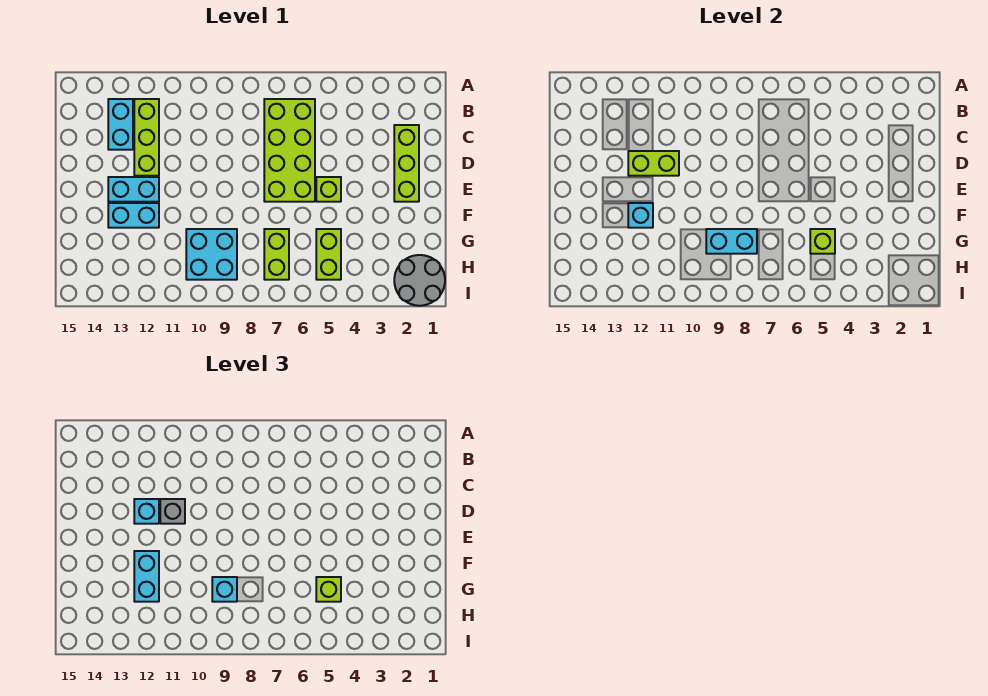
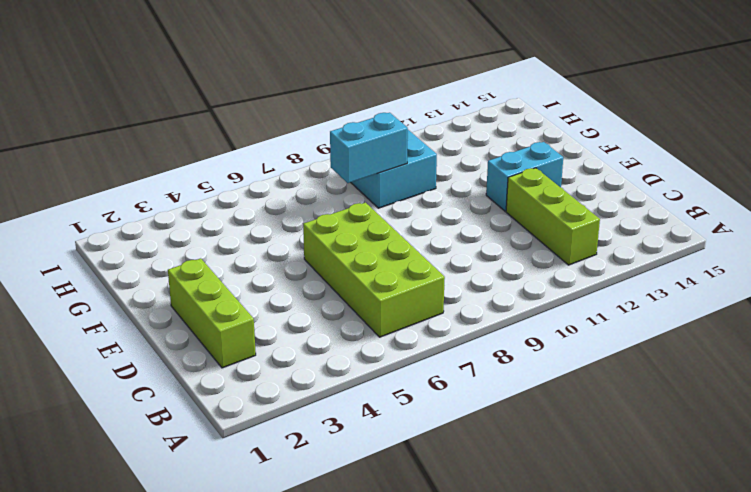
none -> cyan 1x2 brick [108,99,133,150]
none -> lime 1x1 brick [316,177,341,202]
none -> cyan 1x2 brick [108,203,159,228]

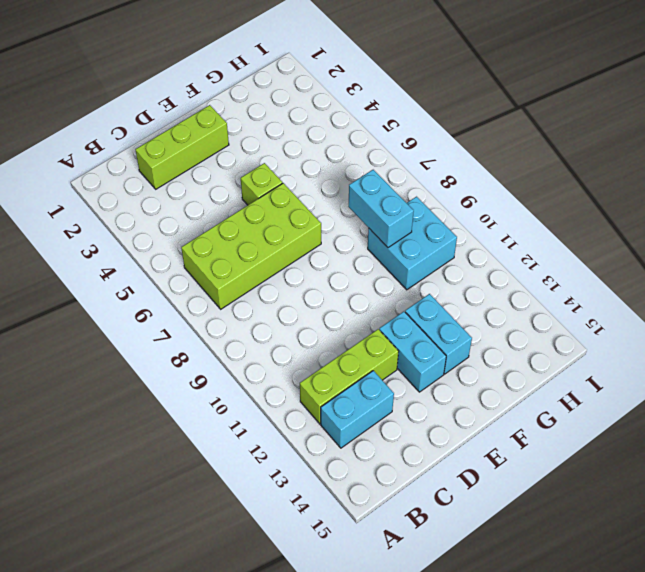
none -> lime 1x2 brick [316,229,341,280]
none -> lime 1x2 brick [264,229,289,280]
none -> grey 2x2 round brick [394,255,445,306]

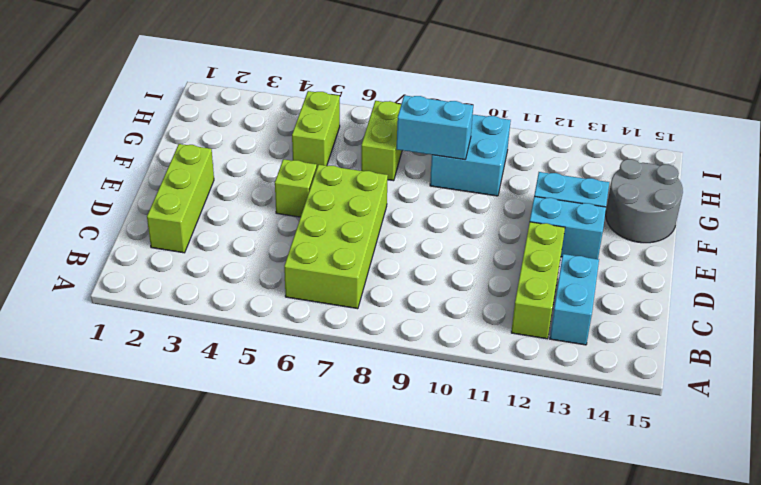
grey 2x2 round brick [606,159,683,243] -> grey 2x2 round brick moved to [394,255,445,306]
none -> lime 1x2 brick [628,151,679,176]
none -> cyan 1x1 brick [628,203,653,228]
none -> lime 1x1 brick [810,229,835,254]

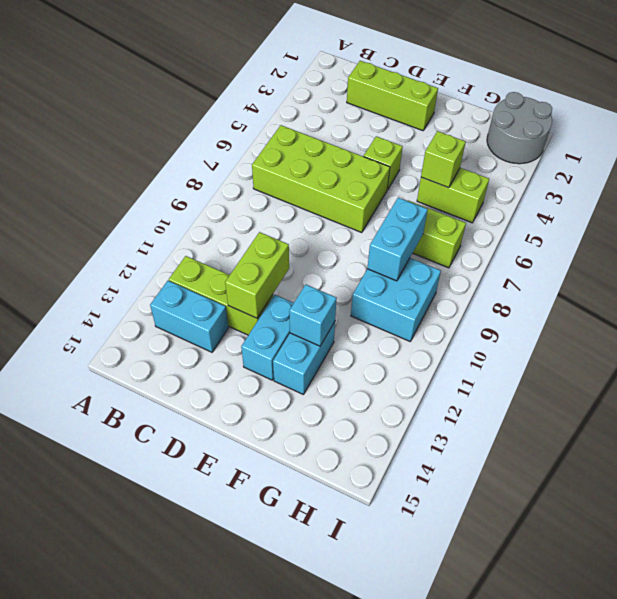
none -> grey 1x1 brick [160,499,185,524]
none -> cyan 1x1 brick [134,499,159,524]
none -> cyan 1x2 brick [134,551,159,602]

